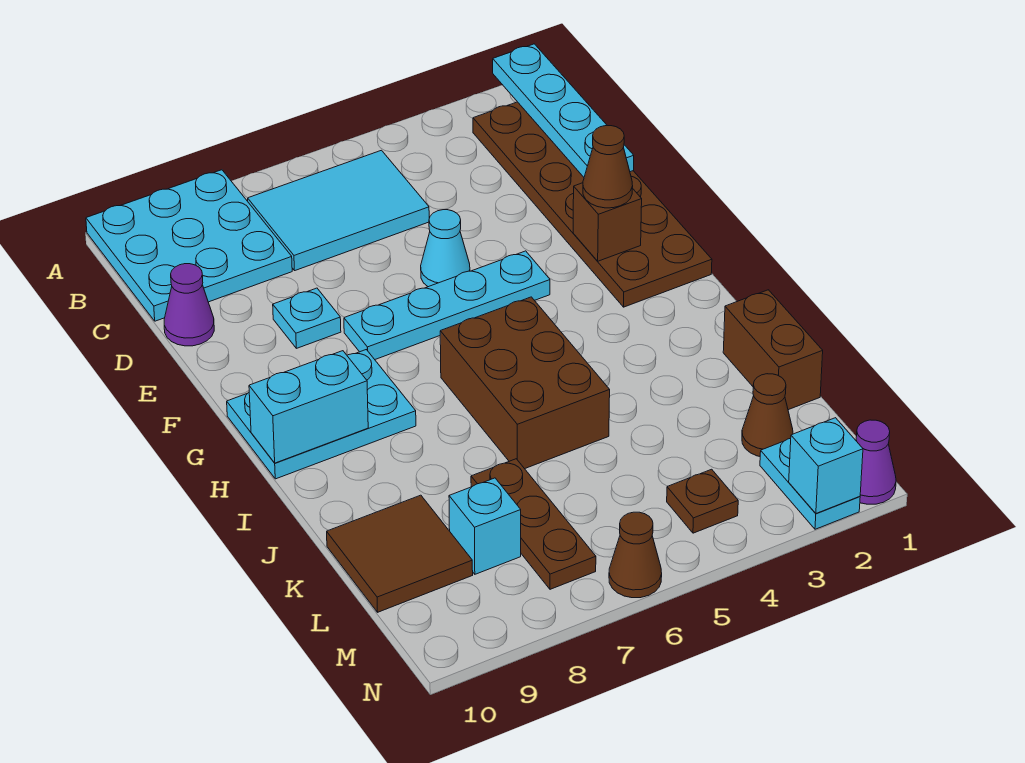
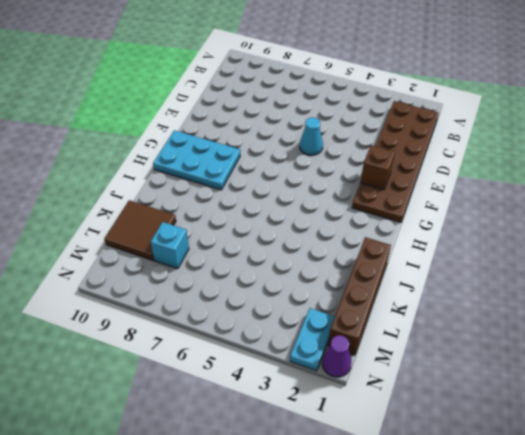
brown 1x4 brick [328,237,391,355] -> brown 1x2 brick [723,290,823,410]
none -> cyan 3x3 plate [86,170,292,321]
none -> cyan 2x3 tile [248,150,429,270]
none -> purple 1x1 cone [164,264,214,346]

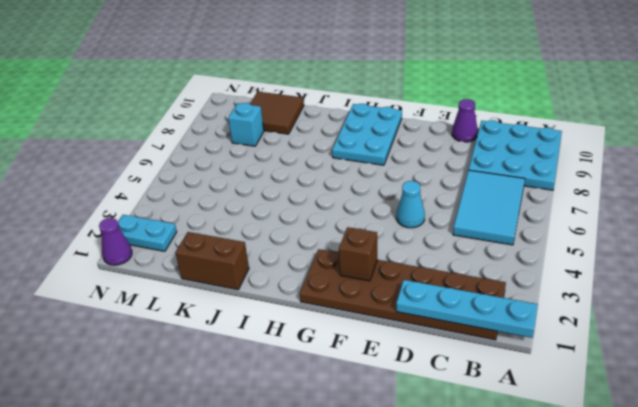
none -> cyan 1x1 plate [273,288,341,348]
none -> cyan 1x4 plate [344,251,550,359]
none -> brown 2x3 brick [440,297,610,469]

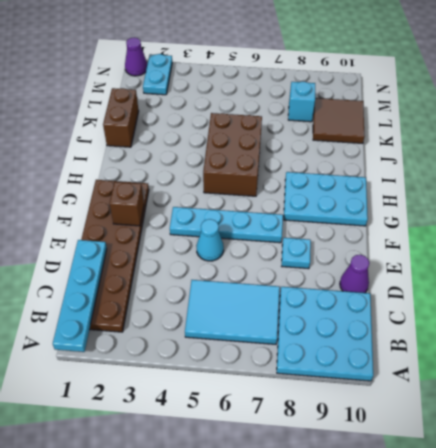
none -> brown 1x3 plate [471,459,596,589]
none -> brown 1x1 cone [742,374,793,456]
none -> brown 1x1 plate [667,469,738,533]

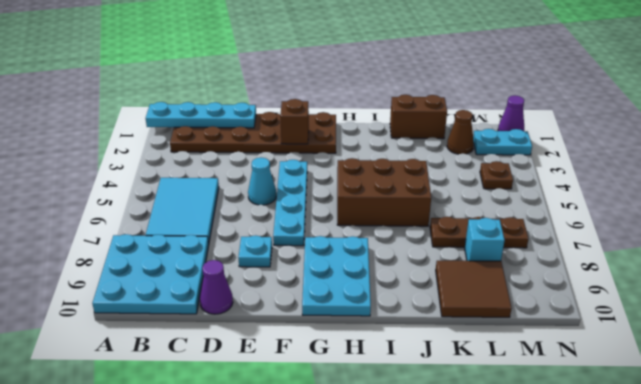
none -> brown 1x1 cone [609,512,662,598]
none -> cyan 1x2 brick [249,351,368,463]
none -> cyan 1x1 brick [789,418,863,513]

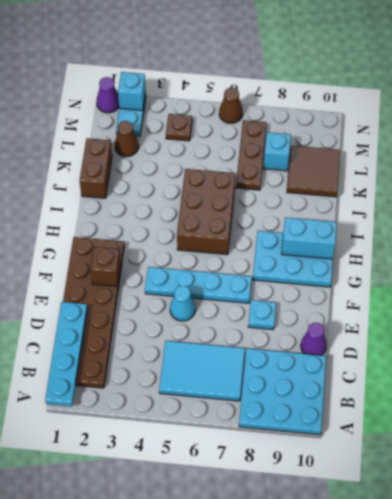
none -> brown 1x1 cone [583,126,633,208]

